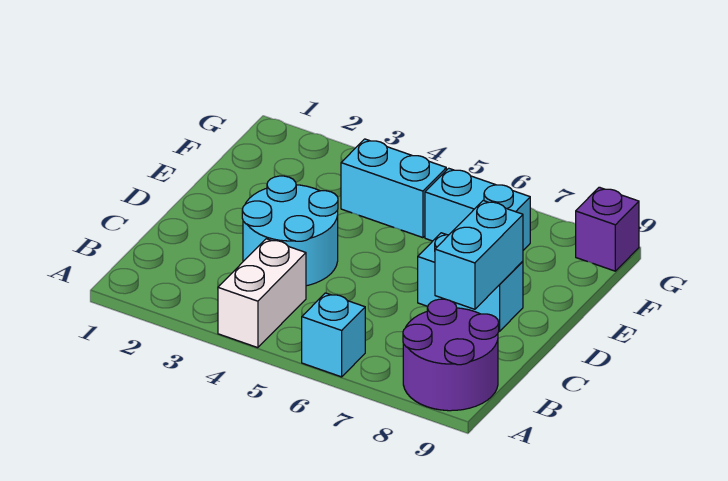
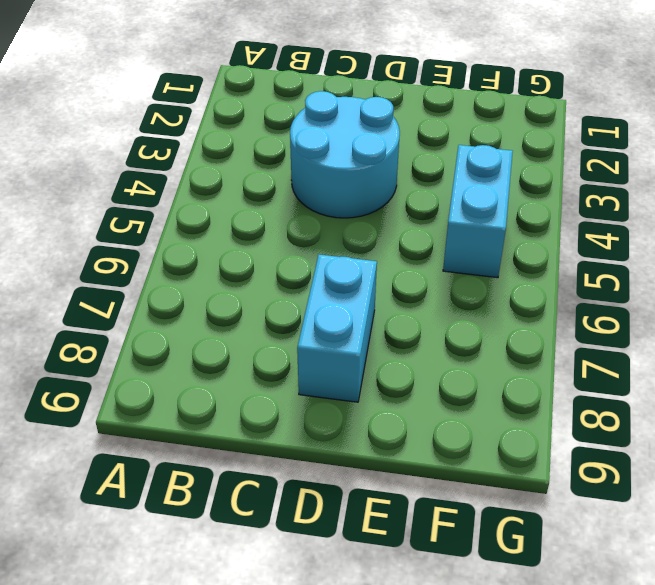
none -> white 1x2 brick [218,239,306,348]
none -> cyan 1x1 brick [302,293,365,377]

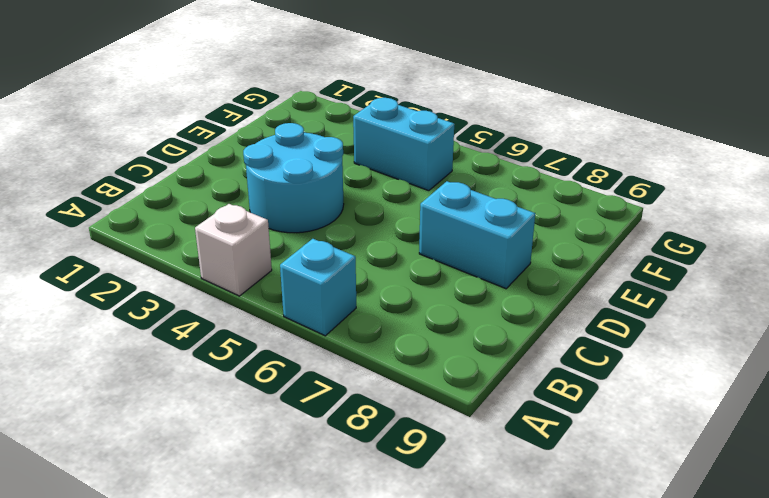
white 1x1 brick [195,204,272,296] -> white 1x2 brick [218,239,306,348]
none -> purple 2x2 round brick [403,299,499,411]
none -> cyan 1x2 brick [425,168,530,250]

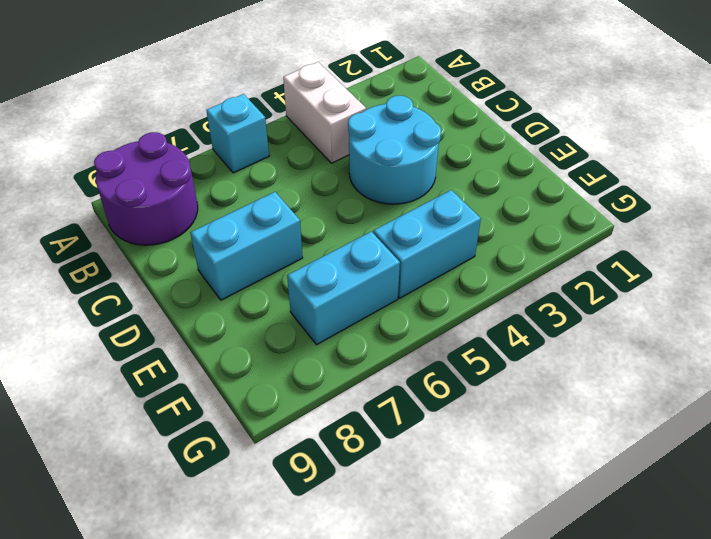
none -> purple 1x1 brick [576,187,639,271]
none -> cyan 1x2 brick [435,201,523,309]

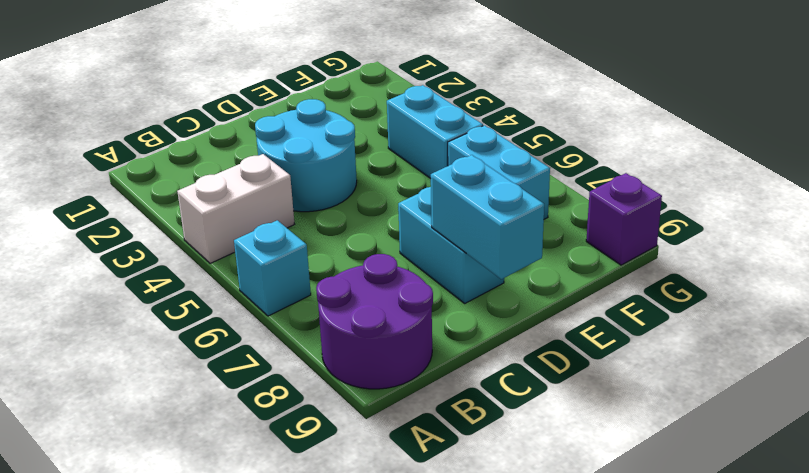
cyan 1x2 brick [431,155,544,279] -> cyan 1x2 brick turned to [435,201,523,309]

